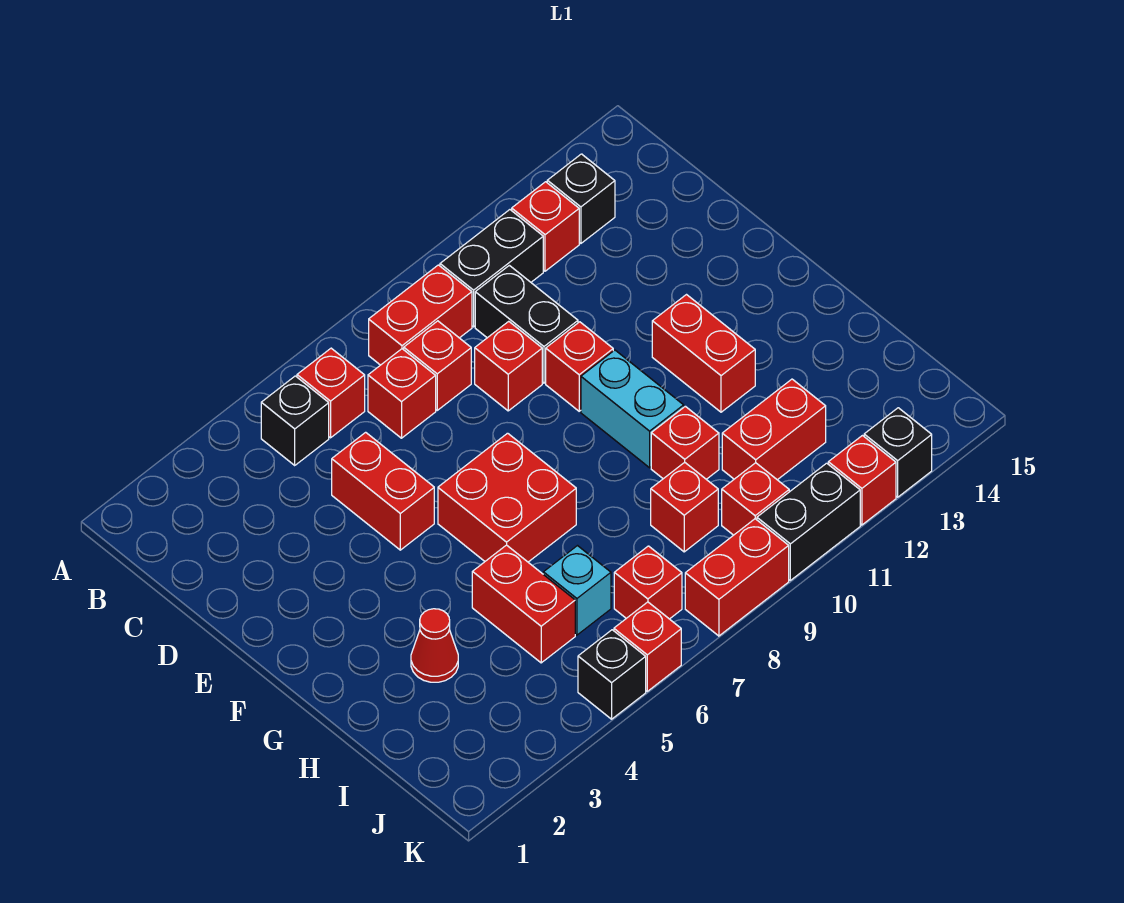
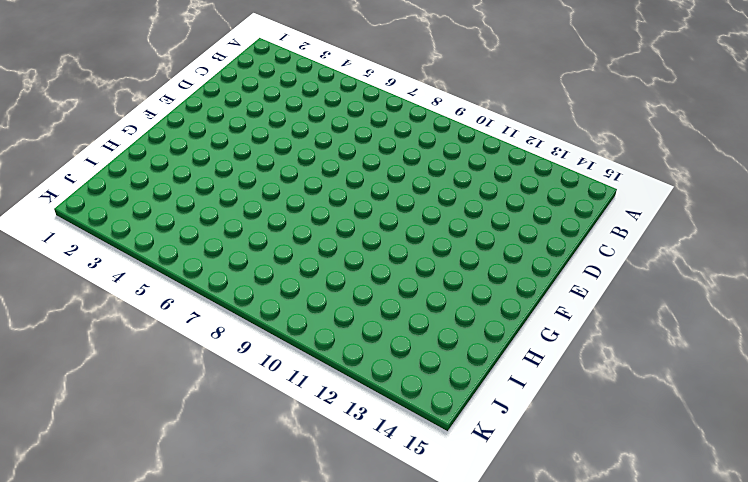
none -> black 1x1 brick [261,376,329,465]
none -> red 1x1 brick [297,348,365,438]
none -> red 1x2 brick [369,265,472,365]

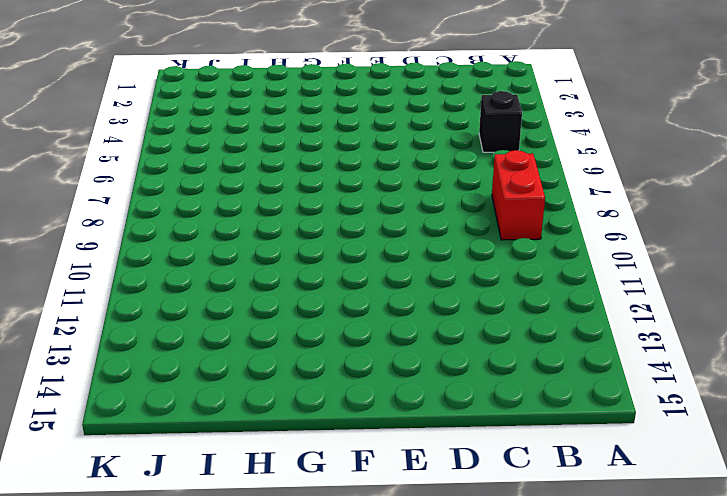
none -> red 1x1 brick [297,348,365,438]
none -> black 1x2 brick [440,210,543,327]
none -> red 1x1 brick [512,182,579,271]

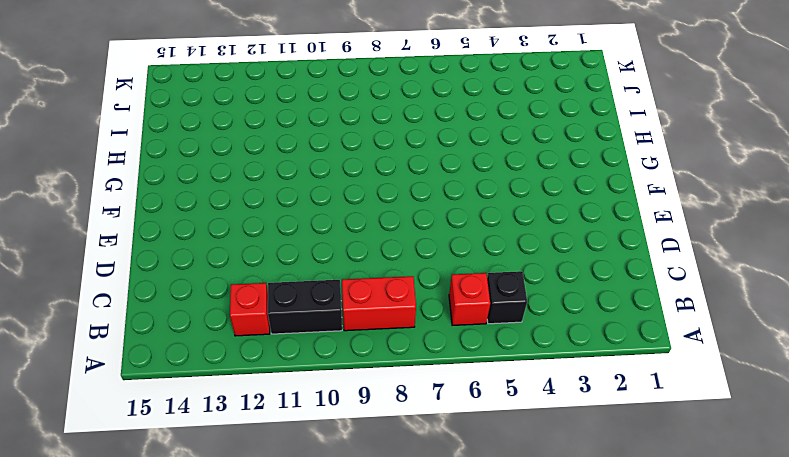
none -> black 1x1 brick [547,154,615,243]
none -> red 1x1 brick [368,349,436,438]
none -> red 1x1 brick [404,321,471,410]

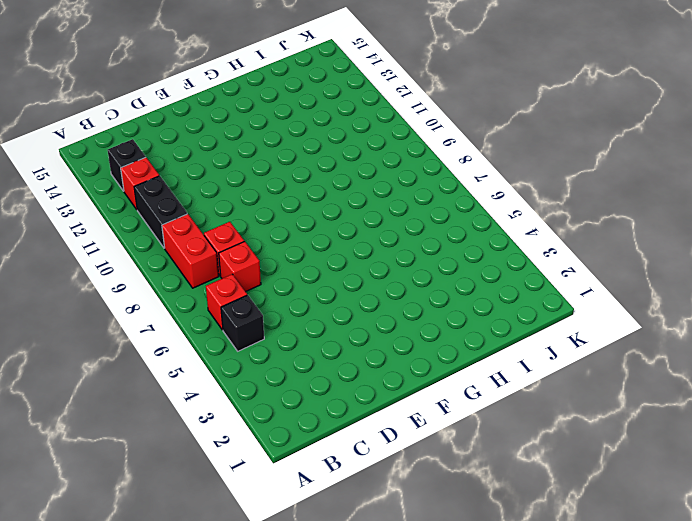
none -> black 1x2 brick [475,265,578,383]
none -> red 1x2 brick [332,432,434,550]
none -> red 1x1 brick [475,321,542,411]

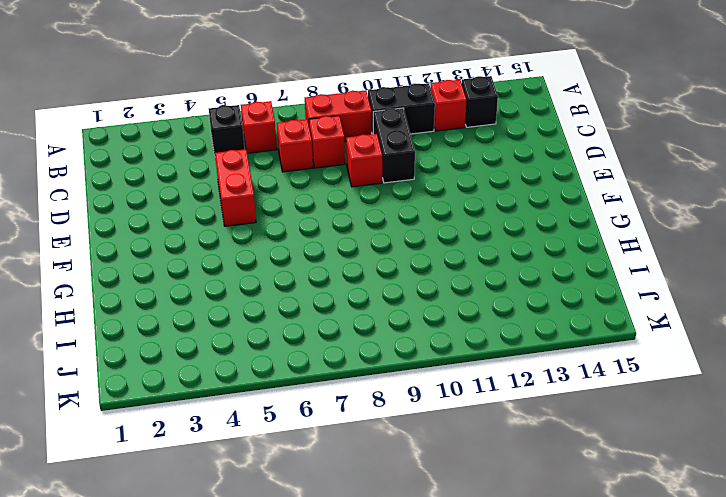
none -> red 1x1 brick [546,322,613,411]
none -> red 2x2 brick [438,433,576,562]
none -> cyan 1x2 brick [581,350,684,468]

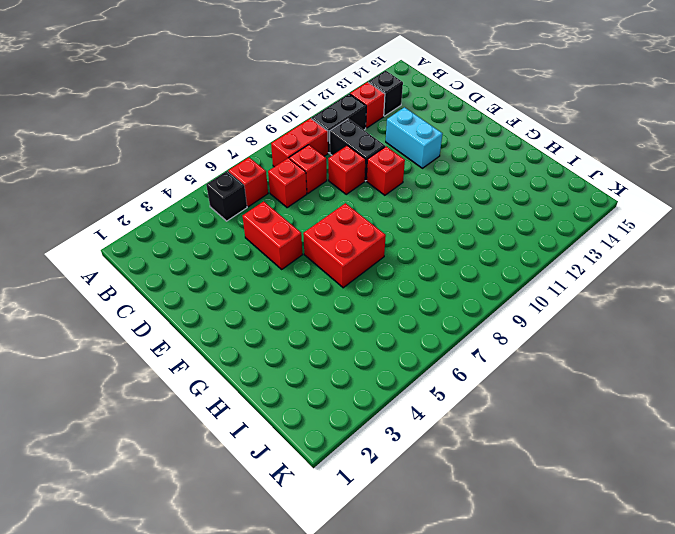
cyan 1x2 brick [386,107,442,168] -> cyan 1x2 brick moved to [581,350,684,468]
none -> red 1x2 brick [652,295,755,412]
none -> red 1x1 cone [411,609,458,682]
none -> red 1x2 brick [472,545,575,663]

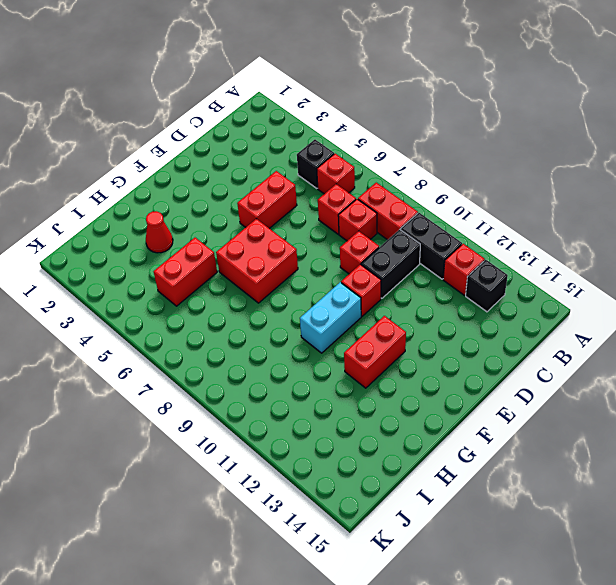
none -> red 1x1 brick [651,406,719,479]
none -> cyan 1x1 brick [543,546,611,635]
none -> red 1x1 brick [651,462,718,552]

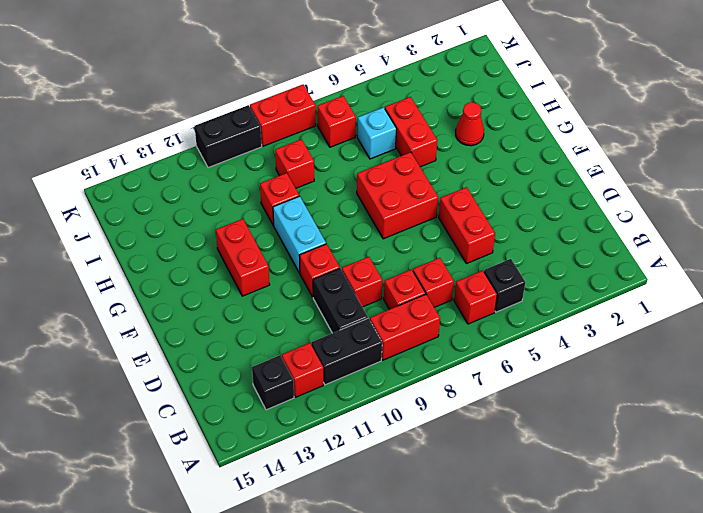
none -> red 1x2 brick [722,379,826,480]
none -> red 1x1 brick [722,463,789,535]
none -> black 1x1 brick [578,630,646,719]

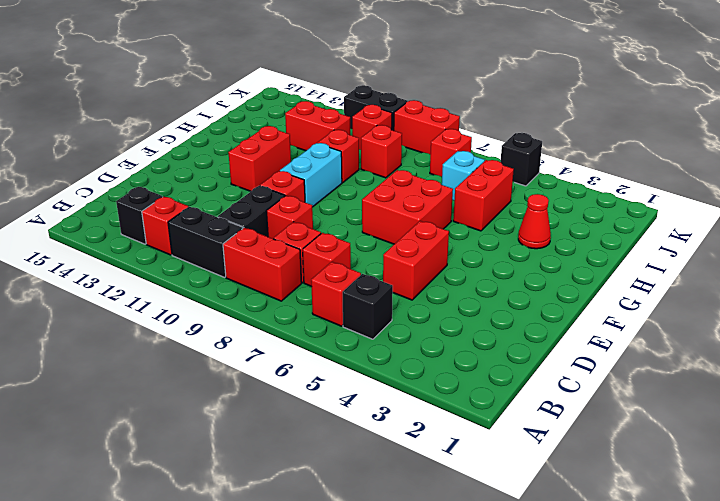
none -> red 1x1 brick [614,602,681,691]
none -> red 1x1 brick [828,436,896,525]
none -> black 1x1 brick [864,408,932,497]

